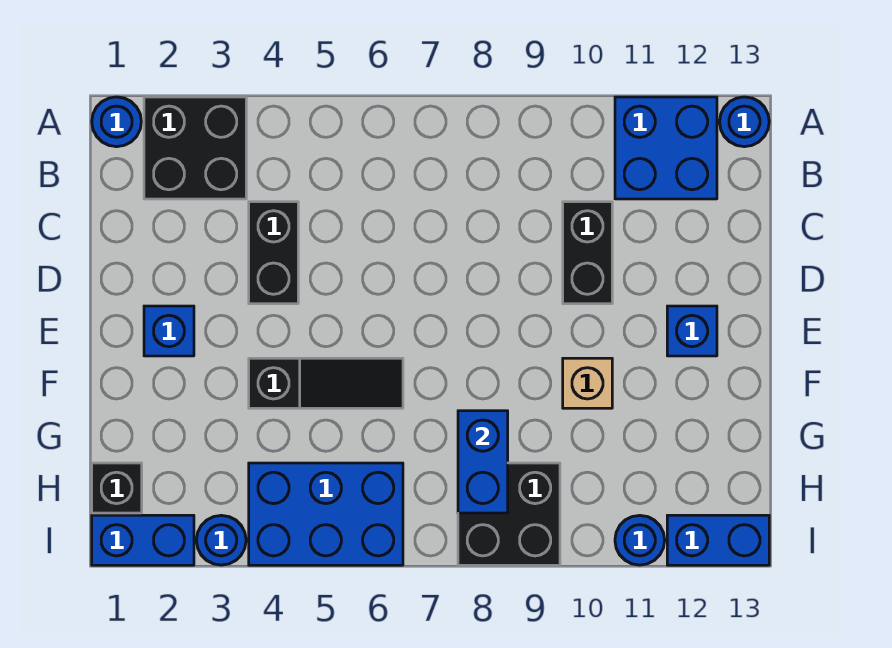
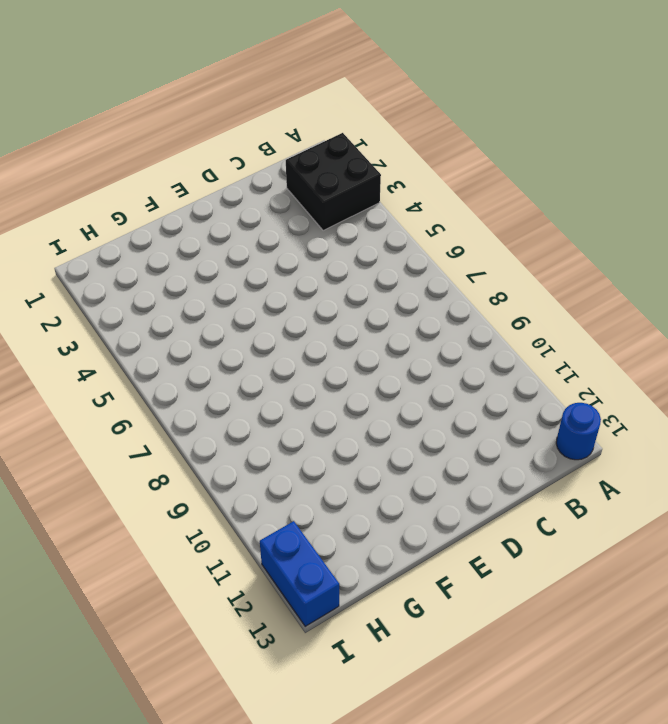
none -> blue 1x1 round brick [92,97,142,147]
none -> blue 2x2 brick [615,97,717,199]
none -> black 1x2 brick [249,202,298,304]

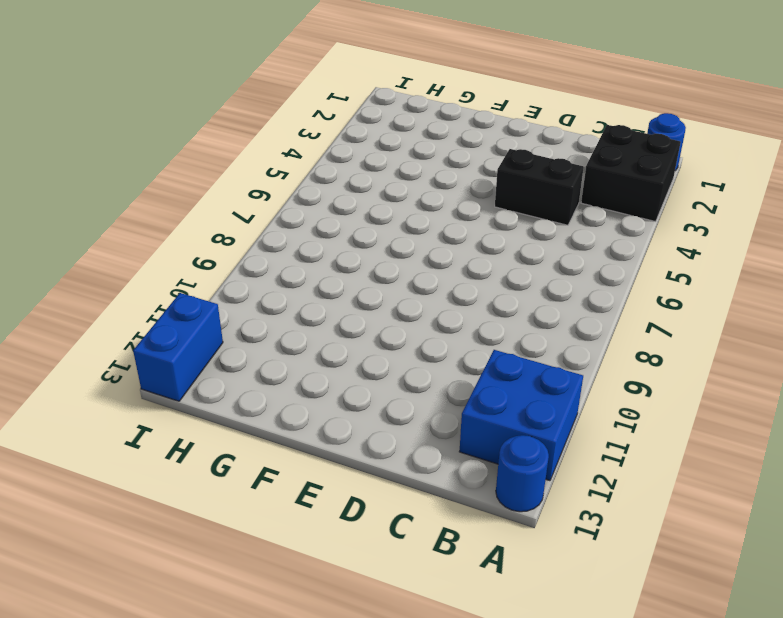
none -> black 1x2 brick [563,202,612,304]
none -> blue 1x1 brick [144,306,194,356]
none -> blue 1x1 brick [667,306,717,356]

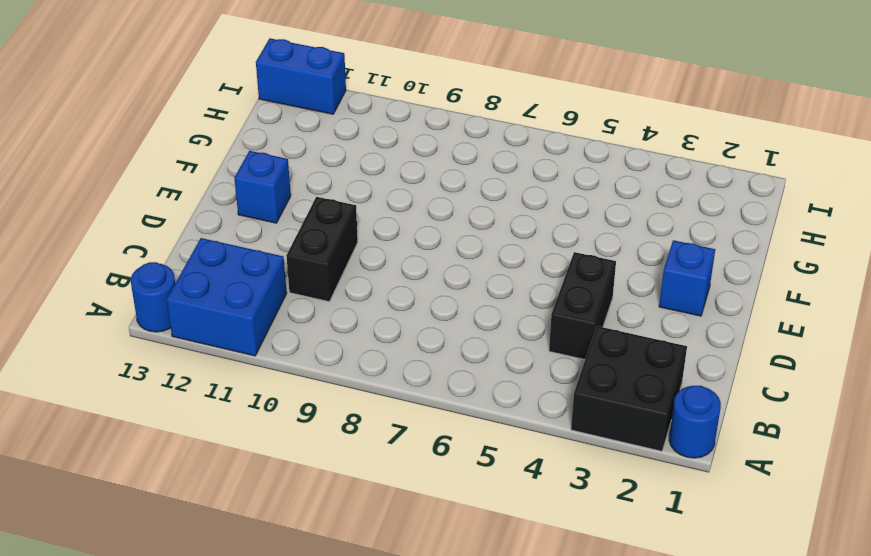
none -> black 1x3 slope [249,358,403,408]
none -> tan 1x1 brick [563,358,612,408]
none -> black 1x1 brick [92,463,142,513]

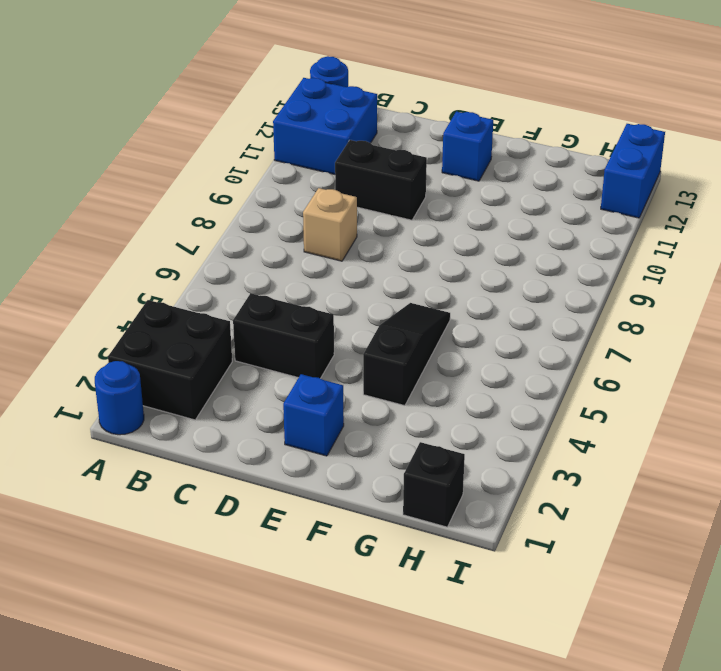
tan 1x1 brick [303,188,357,261] -> tan 1x1 brick moved to [563,358,612,408]
none -> blue 2x3 brick [249,463,403,565]
none -> black 2x2 brick [458,463,560,565]
none -> blue 1x2 brick [92,515,194,565]

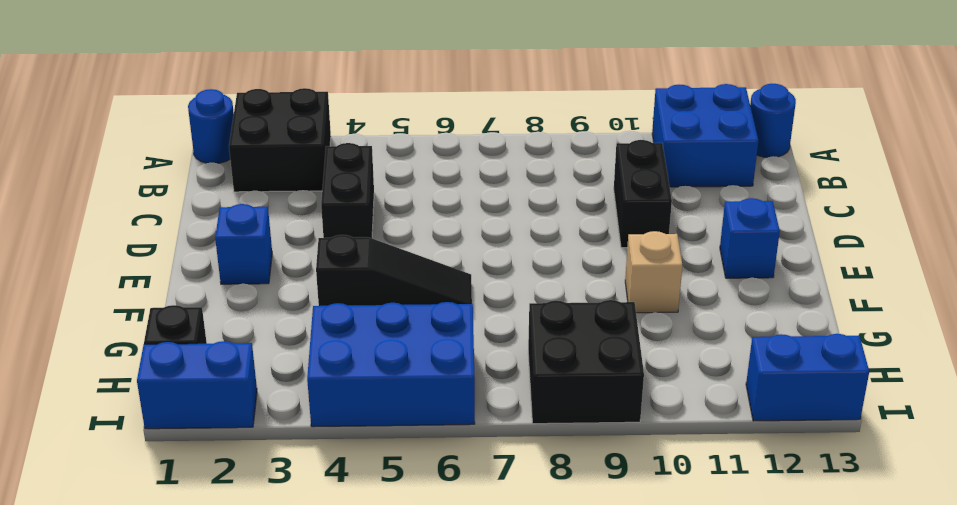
none -> blue 1x1 round brick [196,515,246,565]
none -> blue 1x1 round brick [615,515,665,565]
none -> blue 1x2 brick [458,411,508,513]

